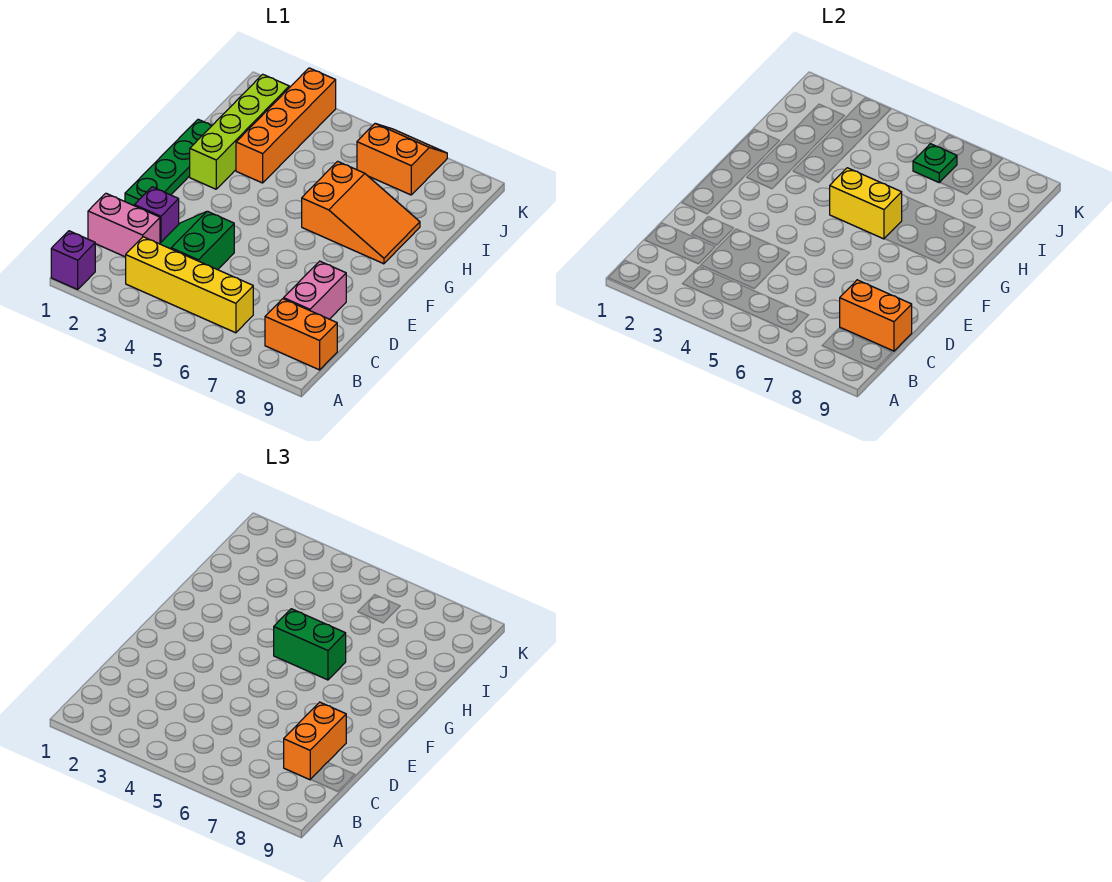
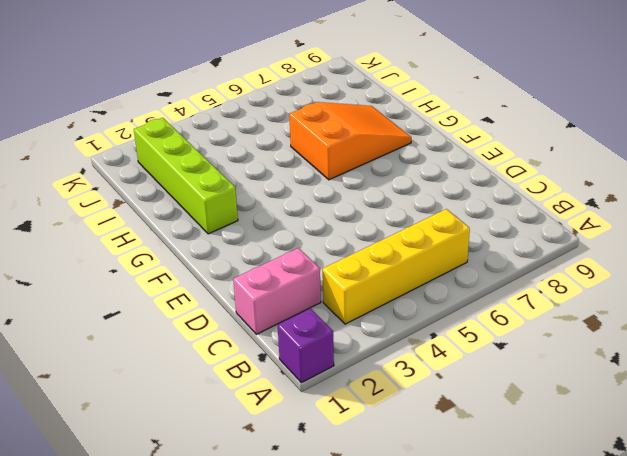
none -> orange 1x2 brick [265,299,337,370]
none -> green 2x2 slope [160,211,234,270]
none -> pink 1x2 brick [284,261,346,319]

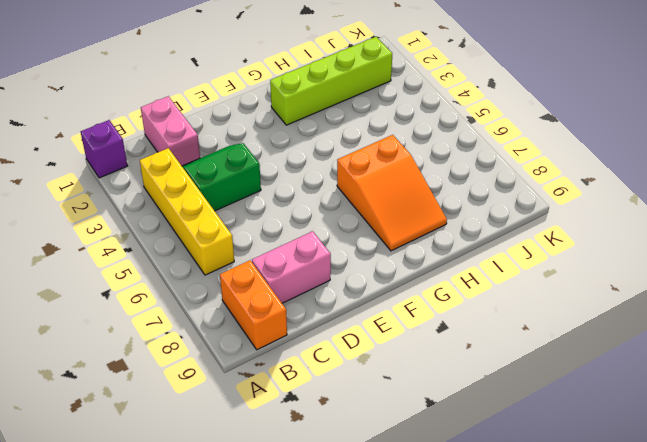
none -> purple 1x1 brick [134,187,179,243]
none -> green 1x4 plate [125,119,212,205]
none -> orange 1x4 brick [236,68,336,183]

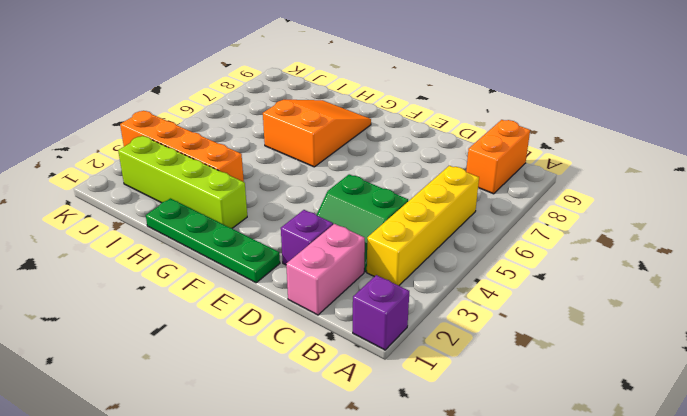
none -> pink 1x2 brick [284,261,346,319]
none -> orange 2x2 slope [357,124,447,195]
none -> orange 1x2 brick [840,280,912,351]

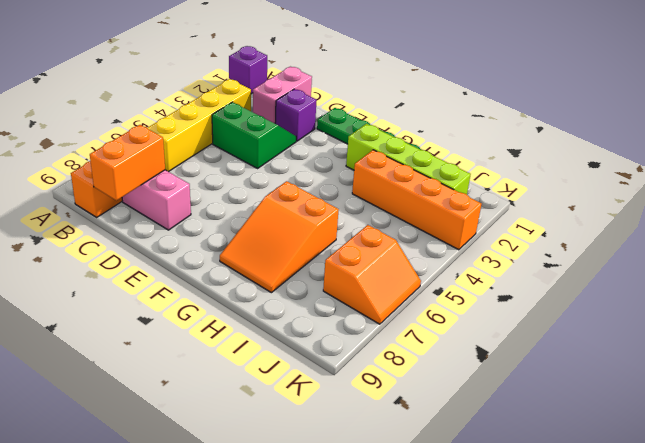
none -> yellow 1x2 brick [830,168,902,239]
none -> green 1x1 plate [913,144,957,183]
none -> orange 1x2 brick [284,702,346,780]

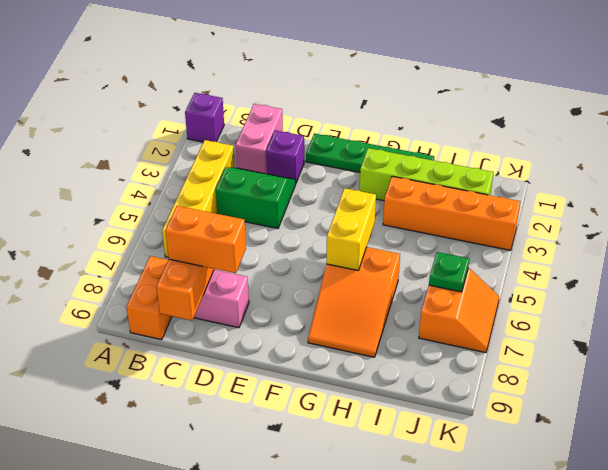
none -> green 1x2 brick [274,609,346,680]

